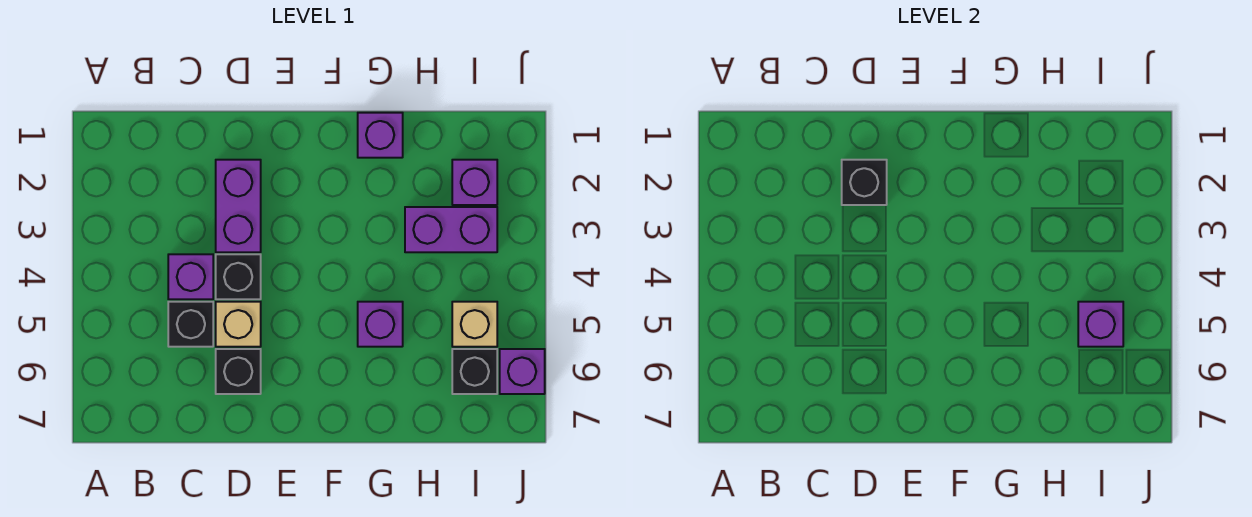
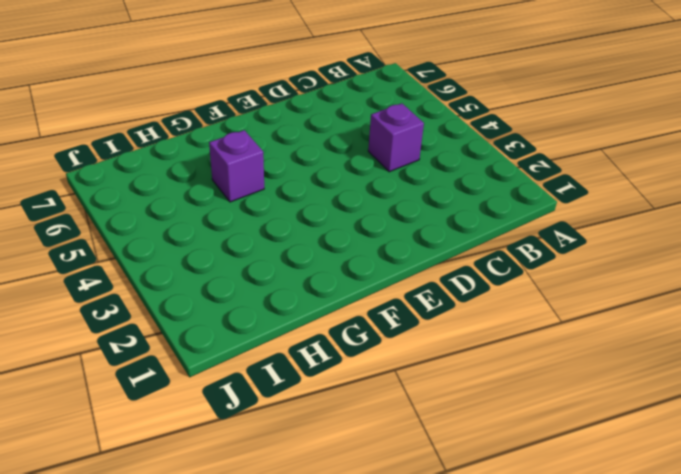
none -> black 1x1 brick [168,302,213,347]
none -> purple 1x2 brick [216,160,261,252]
none -> black 1x1 brick [216,254,261,299]

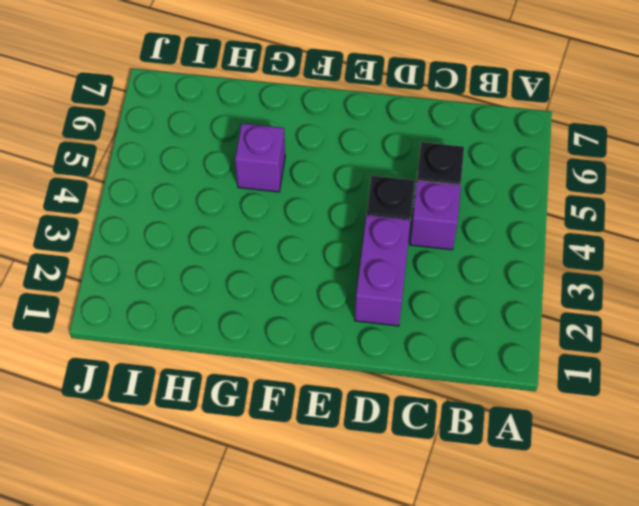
none -> tan 1x1 brick [216,302,261,347]
none -> black 1x1 brick [216,349,261,394]
none -> purple 1x1 brick [358,113,403,158]

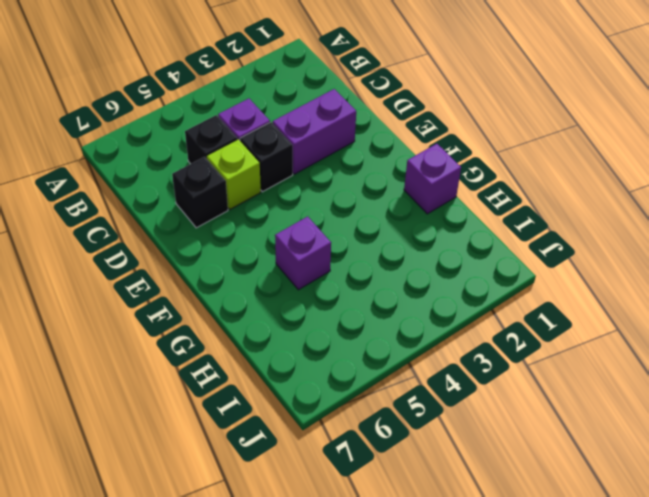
lime 1x1 brick [206,139,261,209] -> tan 1x1 brick [216,302,261,347]
none -> purple 1x2 brick [405,207,497,252]
none -> purple 1x1 brick [452,160,497,205]
none -> tan 1x1 brick [452,302,497,347]

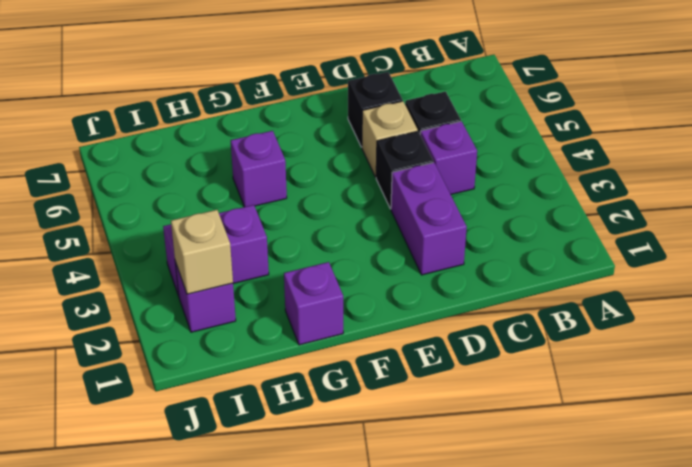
tan 1x1 brick [171,210,233,294] -> tan 1x1 brick moved to [452,302,497,347]
none -> black 1x1 brick [452,349,497,394]
none -> purple 1x1 brick [500,349,545,394]
none -> black 1x1 brick [842,160,887,205]

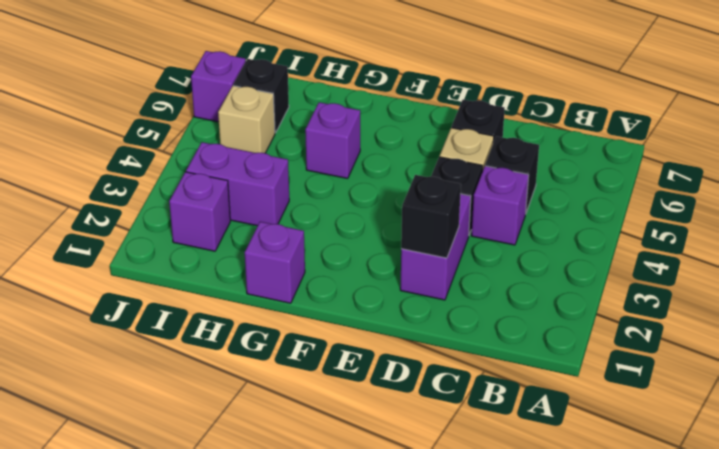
none -> purple 1x1 brick [1078,302,1123,347]

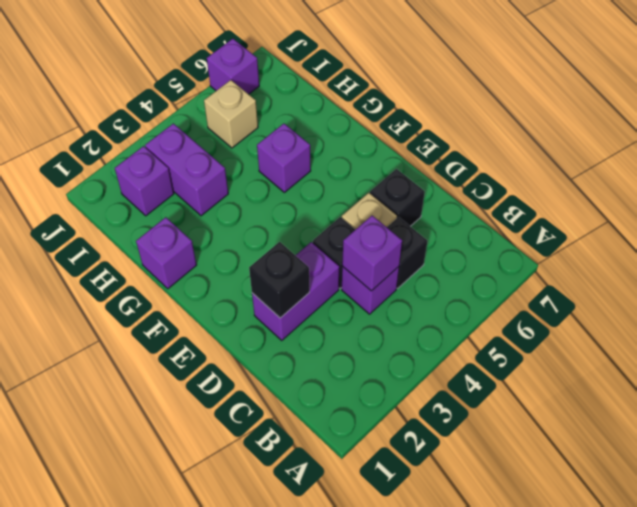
purple 1x1 brick [342,216,402,291] -> purple 1x1 brick moved to [1078,302,1123,347]
none -> black 1x1 brick [452,349,497,394]

